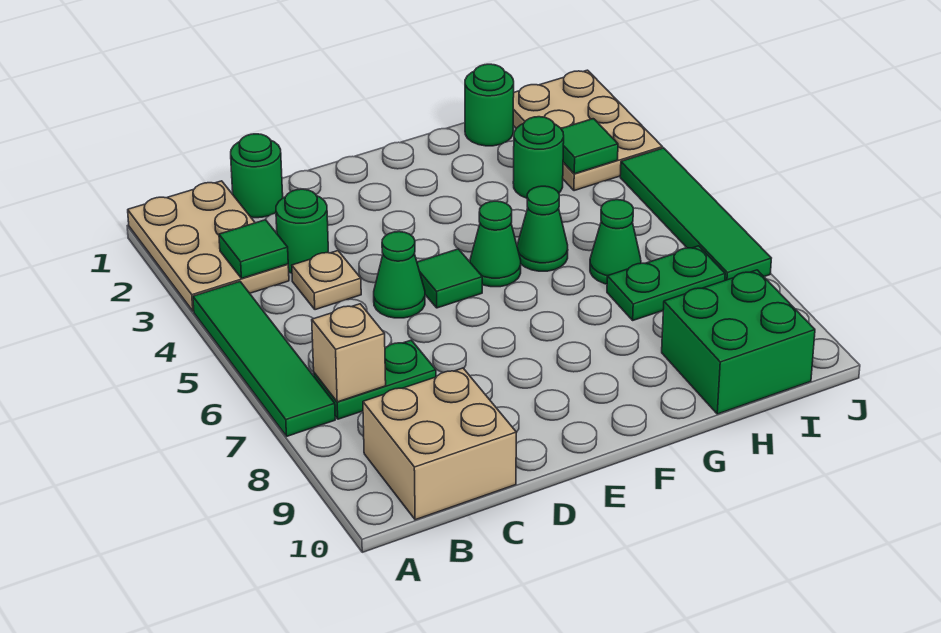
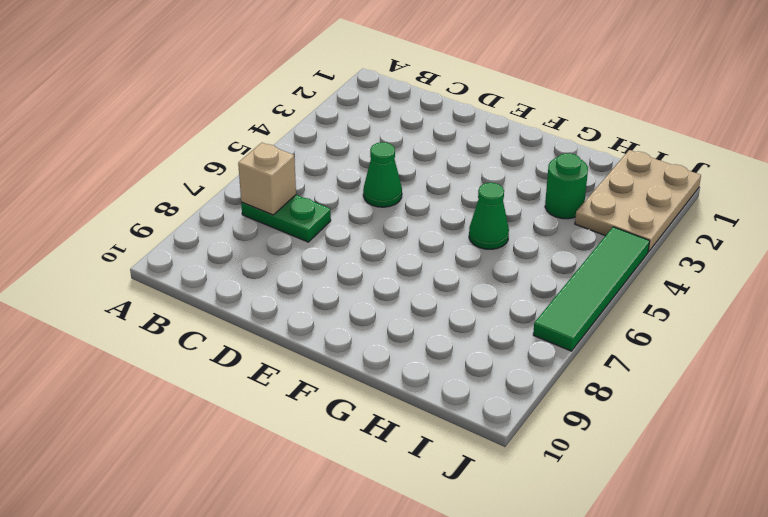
none -> tan 2x3 plate [128,181,289,311]
none -> green 1x4 tile [193,282,335,436]
none -> tan 2x2 brick [363,368,516,520]

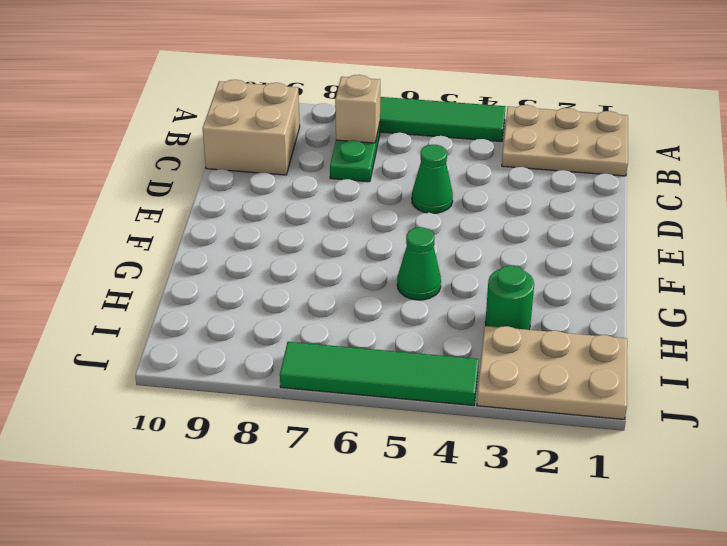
none -> green 1x1 round brick [231,134,283,218]
none -> green 1x1 round brick [276,189,328,273]
none -> tan 1x1 plate [292,251,361,310]

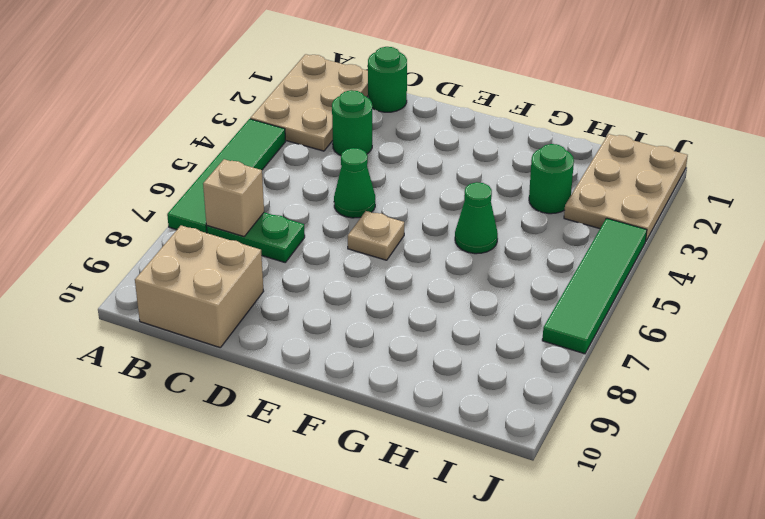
tan 1x1 plate [348,211,404,260] -> tan 1x1 plate moved to [292,251,361,310]
none -> green 1x1 tile [417,249,482,308]
none -> green 1x1 cone [470,201,521,287]
none -> green 1x1 round brick [465,64,514,146]

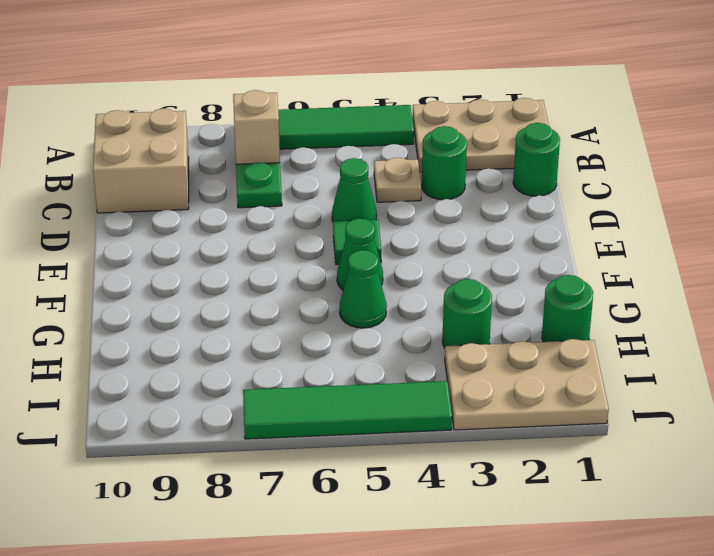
none -> green 1x1 cone [590,200,641,284]
none -> green 1x2 plate [607,246,725,320]
none -> green 2x2 brick [662,270,815,414]

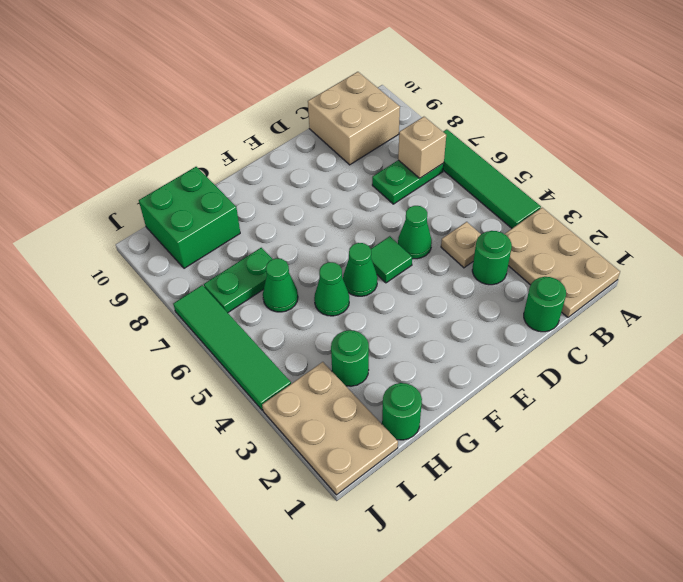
none -> green 1x1 tile [219,220,288,278]
none -> green 1x1 tile [561,119,618,174]

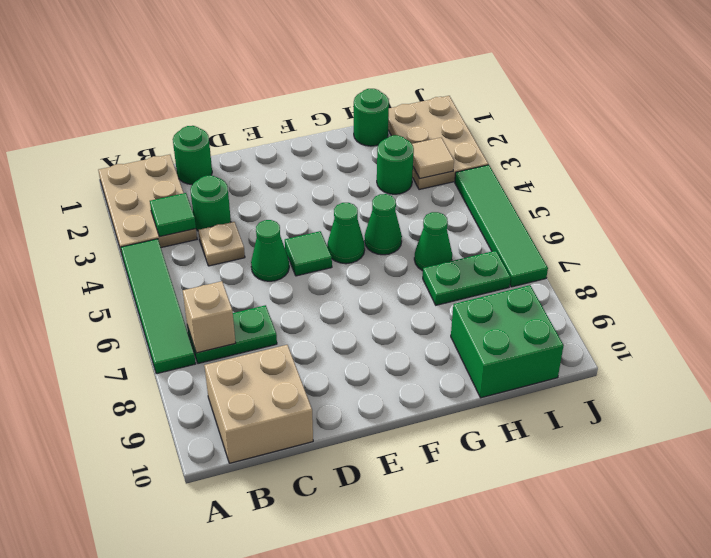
tan 1x1 tile [412,138,454,179] -> green 1x1 tile [561,119,618,174]

